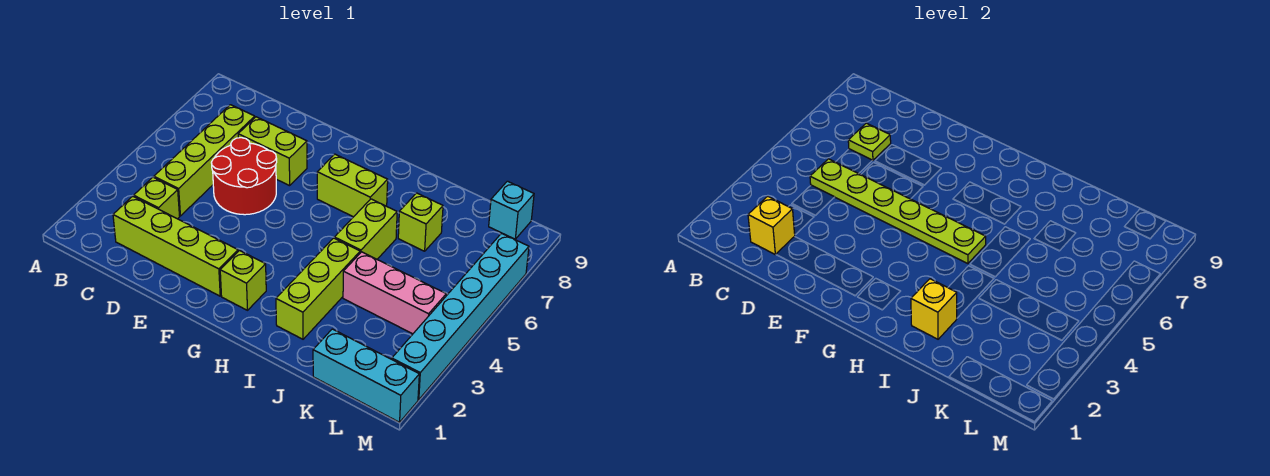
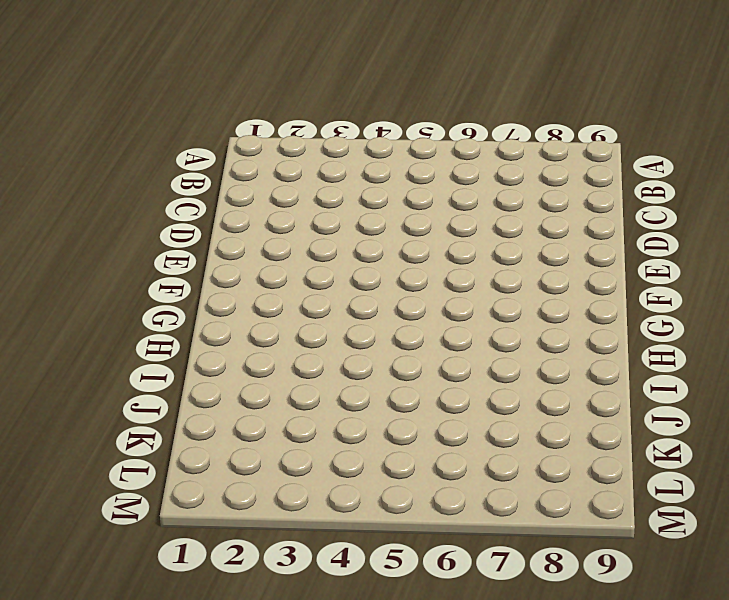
none -> lime 1x4 brick [113,196,238,296]
none -> lime 1x1 brick [134,177,180,219]
none -> lime 1x4 brick [154,105,255,216]

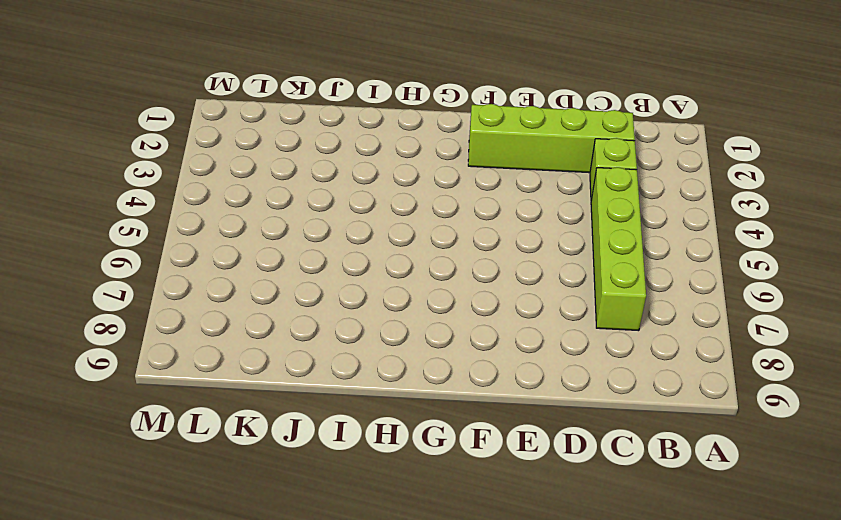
none -> red 2x2 round brick [211,138,277,215]
none -> lime 1x2 brick [238,117,307,186]
none -> lime 1x1 brick [220,251,266,310]

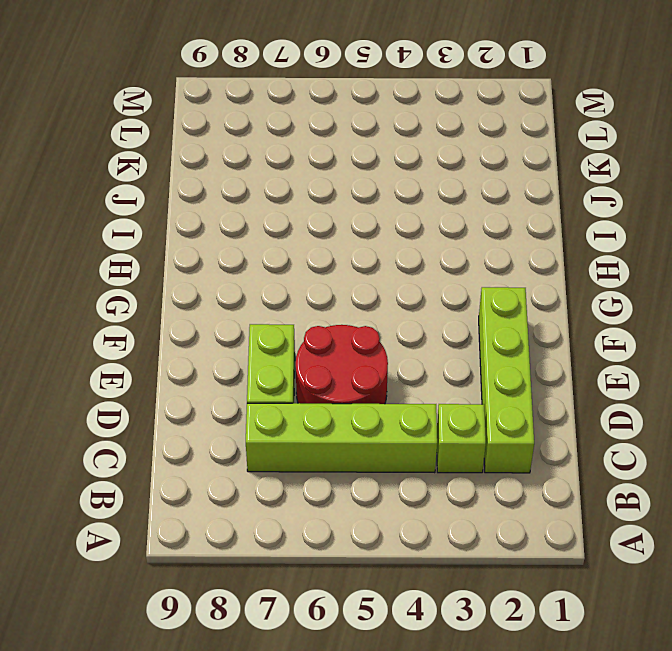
none -> lime 1x1 brick [220,251,266,310]
none -> lime 1x2 brick [317,154,388,217]
none -> lime 1x3 brick [276,238,360,339]

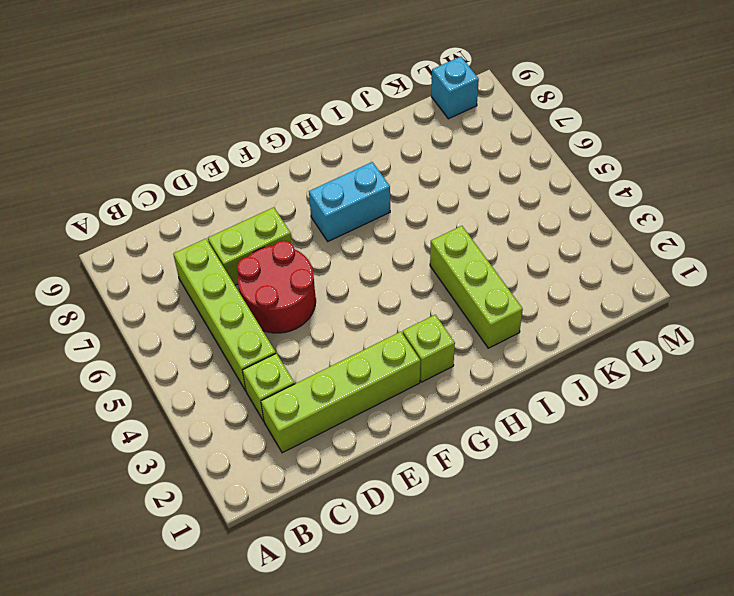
cyan 1x2 brick [309,162,390,241] -> lime 1x2 brick [317,154,388,217]
none -> lime 1x2 brick [334,199,397,259]
none -> pink 1x3 brick [343,252,446,334]
none -> lime 1x1 brick [398,193,443,251]

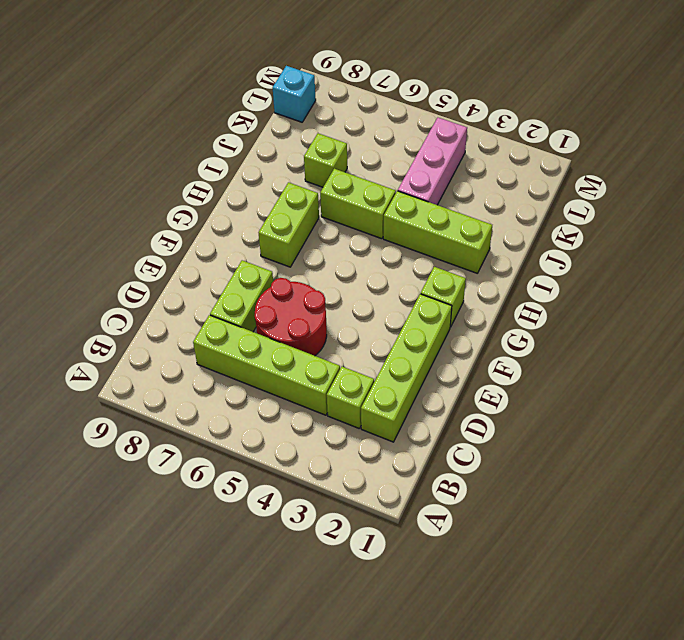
none -> cyan 1x3 brick [313,329,419,422]
none -> cyan 1x6 brick [392,233,529,400]
none -> yellow 1x1 brick [748,196,795,255]

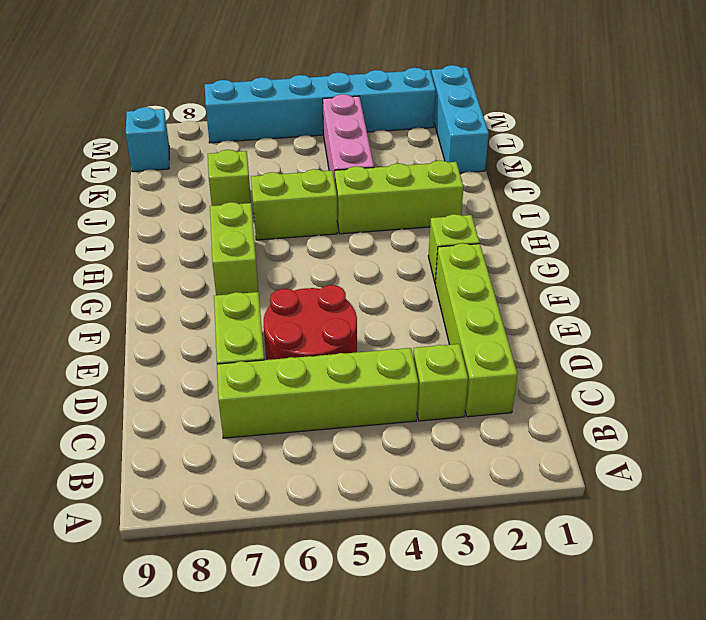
none -> yellow 1x1 brick [748,196,795,255]
none -> lime 1x6 plate [810,159,986,264]
none -> lime 1x1 plate [848,123,891,160]

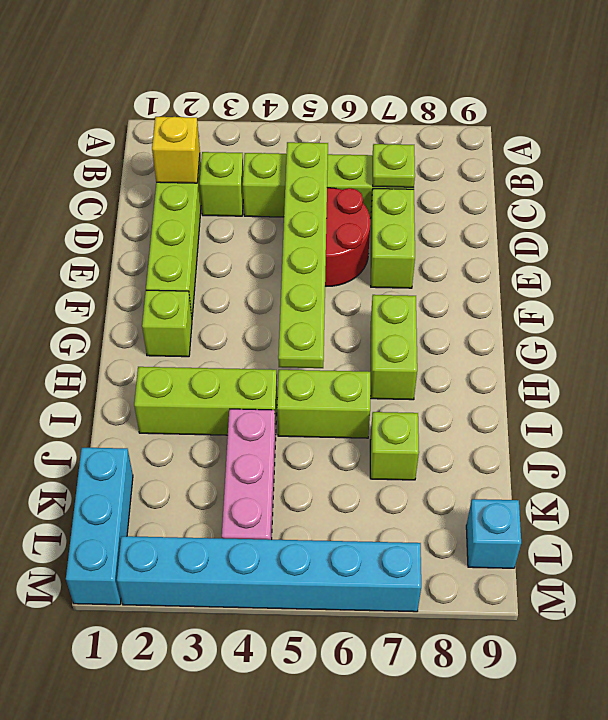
none -> yellow 1x1 brick [911,279,957,339]

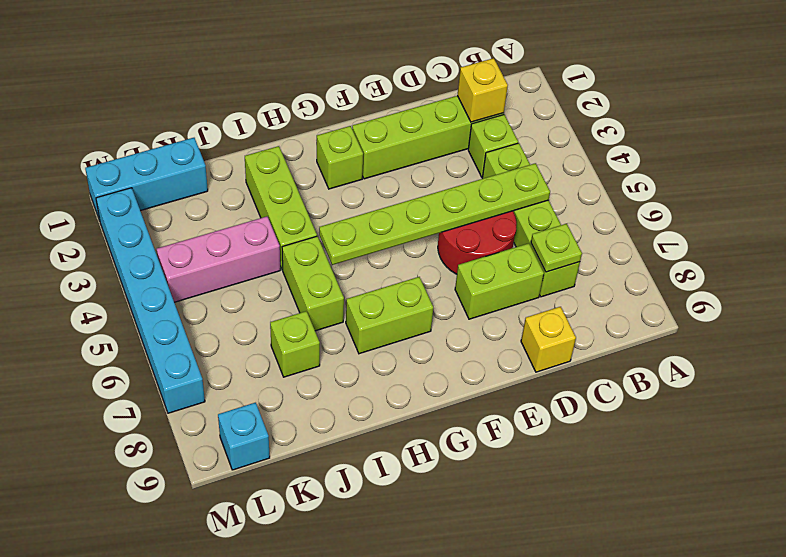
yellow 1x1 brick [521,307,576,372] -> yellow 1x1 brick moved to [911,279,957,339]

